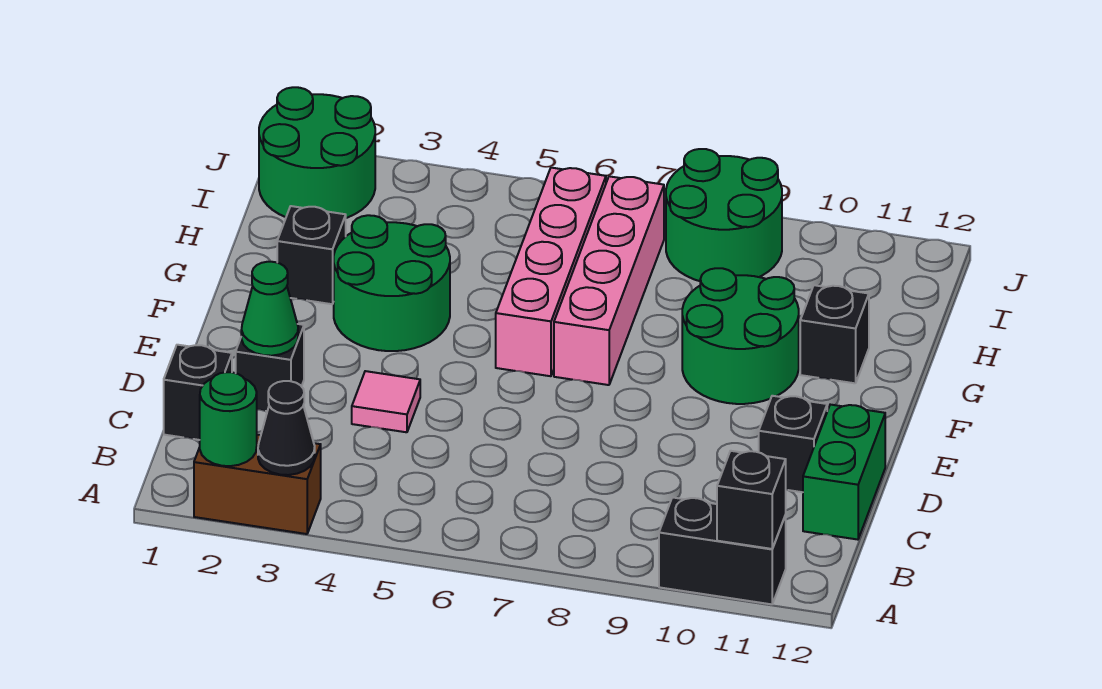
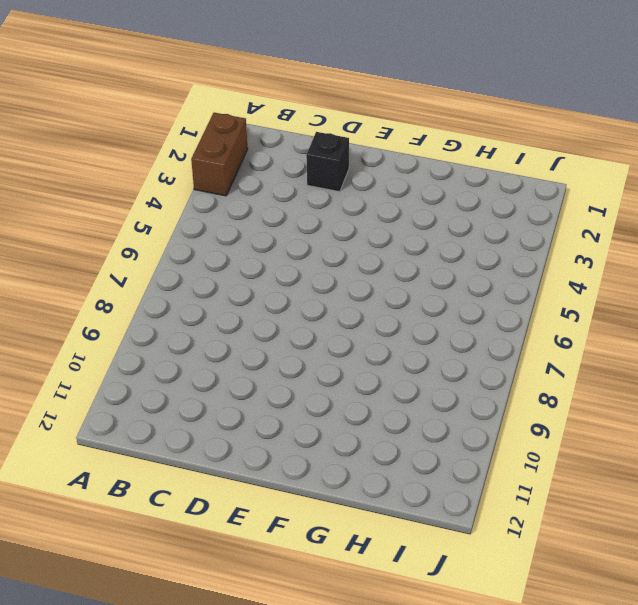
none -> black 1x2 brick [659,497,786,604]
none -> black 1x1 brick [164,345,232,440]
none -> green 1x2 brick [803,405,885,540]

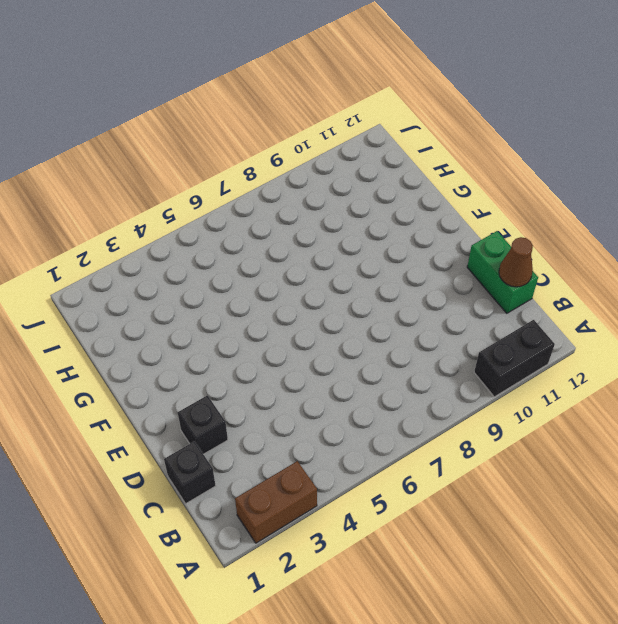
brown 1x1 cone [499,237,533,287] -> none
none -> pink 1x1 tile [352,371,420,432]
none -> black 1x1 brick [759,396,827,492]
none -> green 2x2 round brick [334,215,450,351]

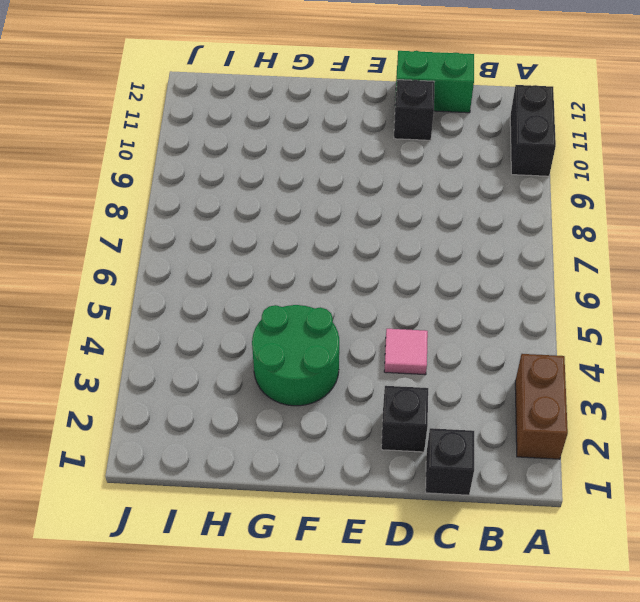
none -> pink 1x4 brick [496,168,606,376]
none -> pink 1x4 brick [554,176,664,385]
none -> green 2x2 round brick [682,268,799,404]

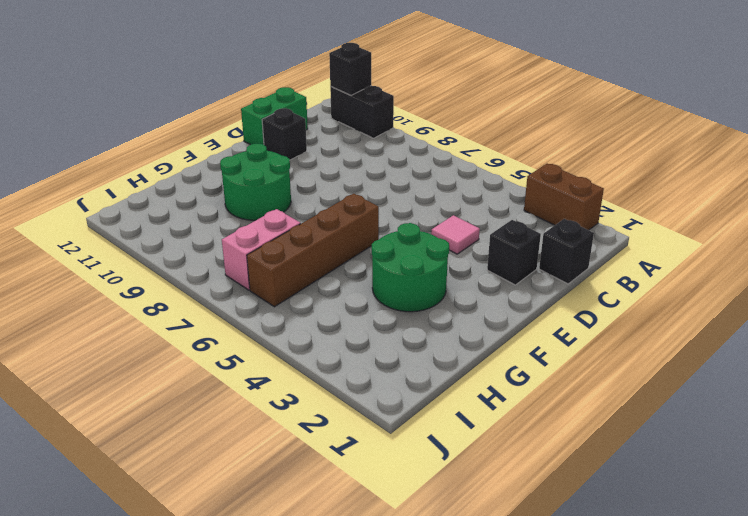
brown 1x4 brick [247,194,379,307] -> pink 1x4 brick [496,168,606,376]
pink 1x2 brick [222,209,301,290] -> pink 1x4 brick [554,176,664,385]
none -> black 1x1 brick [277,206,346,304]
none -> black 1x1 brick [800,285,869,383]
none -> green 2x2 round brick [259,87,375,218]

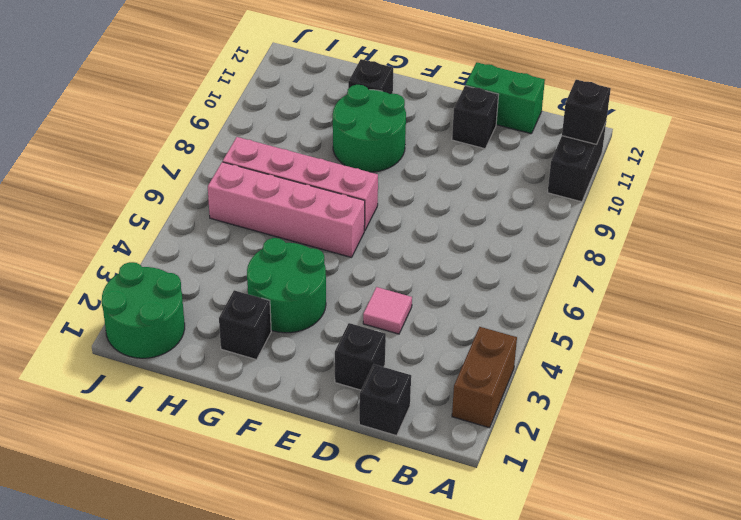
none -> green 2x2 round brick [666,149,782,281]
none -> green 1x1 round brick [200,372,257,466]
none -> black 1x1 cone [258,381,315,475]

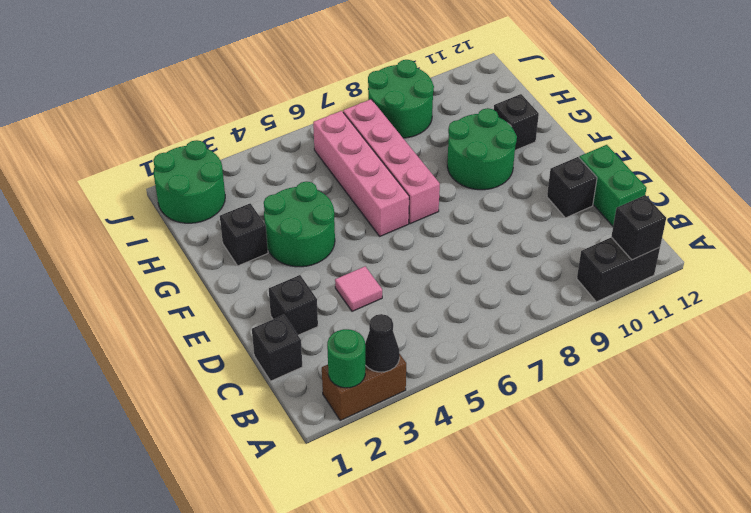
none -> green 1x1 cone [241,262,298,356]

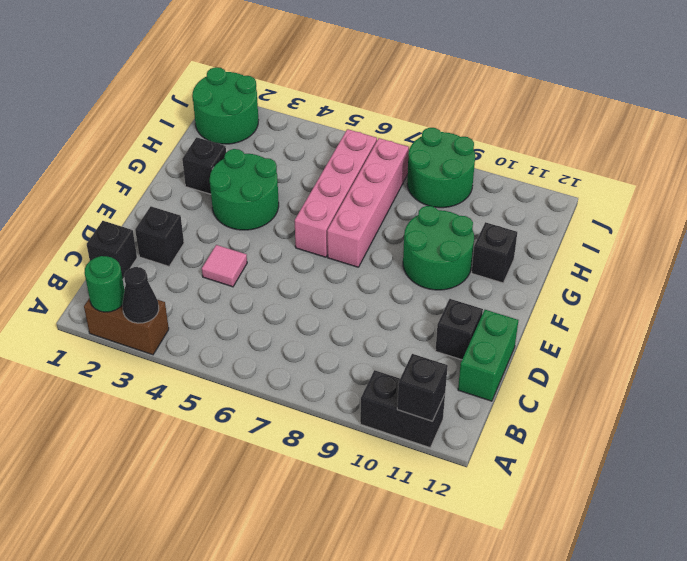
none -> green 1x1 cone [241,262,298,356]

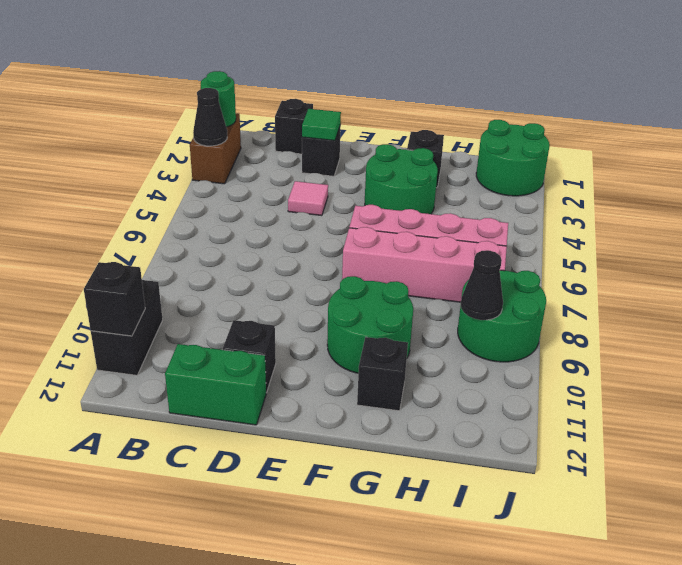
green 1x1 tile [302,109,341,141] -> green 1x1 cone [241,262,298,356]
black 1x1 cone [461,250,503,320] -> none

